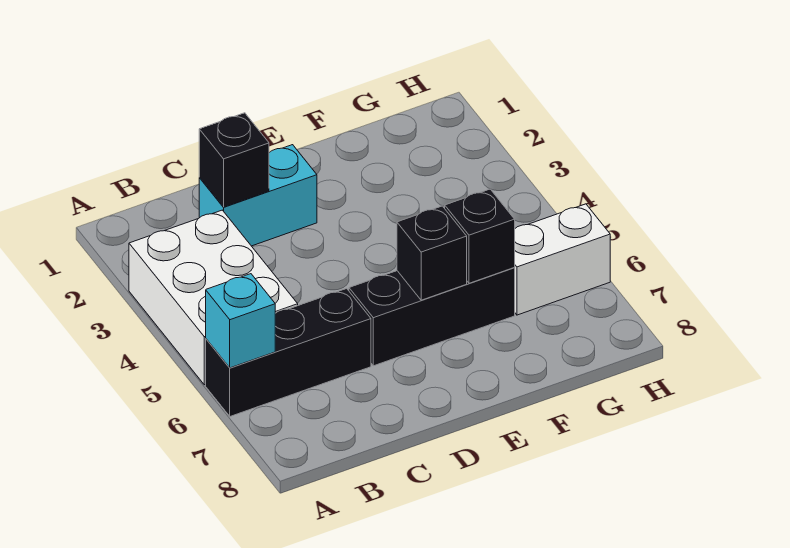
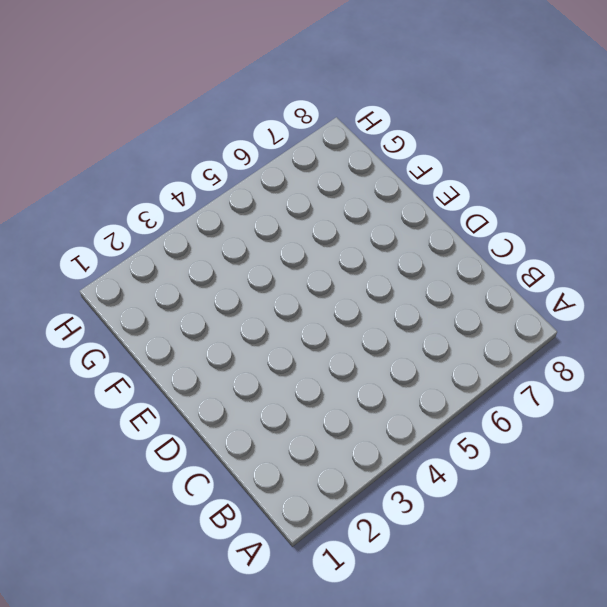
none -> white 2x3 brick [129,210,298,385]
none -> black 1x3 brick [206,288,371,416]

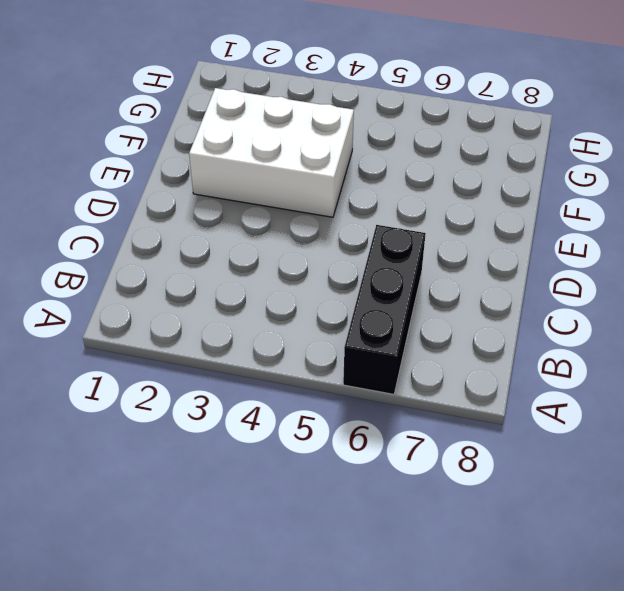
white 2x3 brick [189,88,354,217] -> white 2x3 brick moved to [129,210,298,385]
none -> cyan 1x2 brick [199,145,317,246]
none -> black 1x3 brick [349,268,515,366]

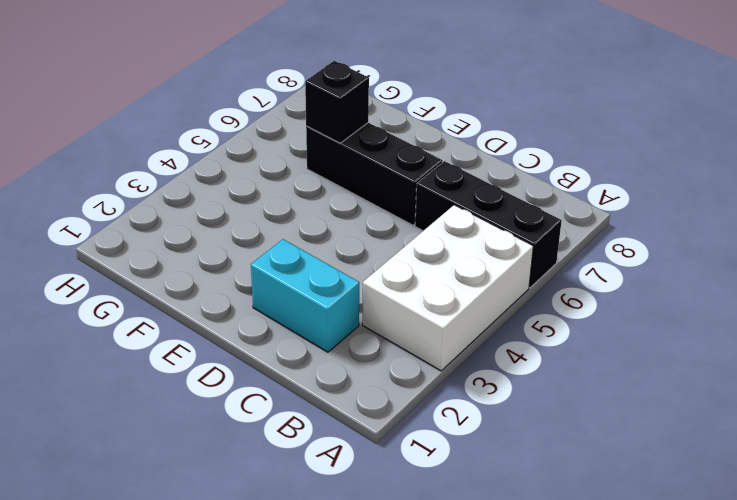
none -> white 1x2 brick [514,204,610,315]
none -> cyan 1x1 brick [206,274,275,368]

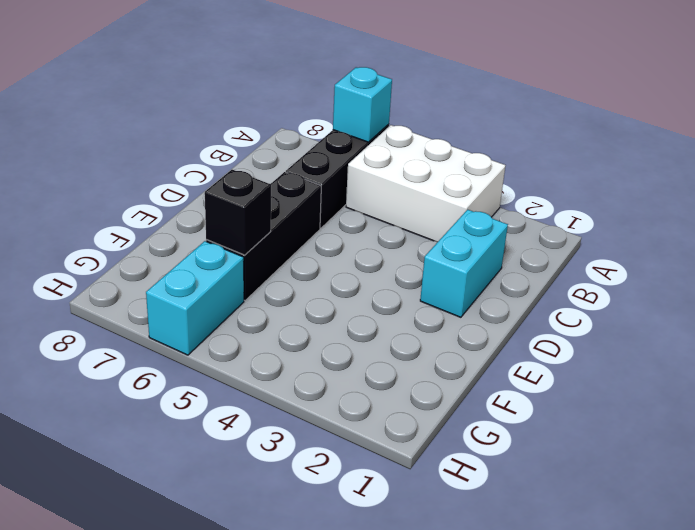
cyan 1x2 brick [146,241,244,355] -> white 1x2 brick [514,204,610,315]
none -> black 1x1 brick [199,113,269,207]
none -> black 1x1 brick [397,206,467,300]

